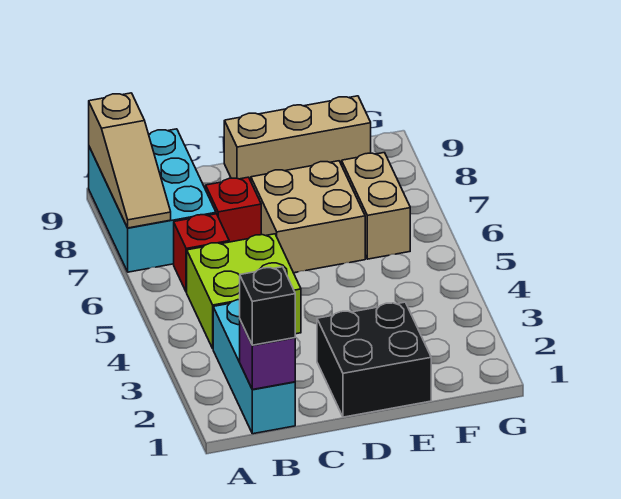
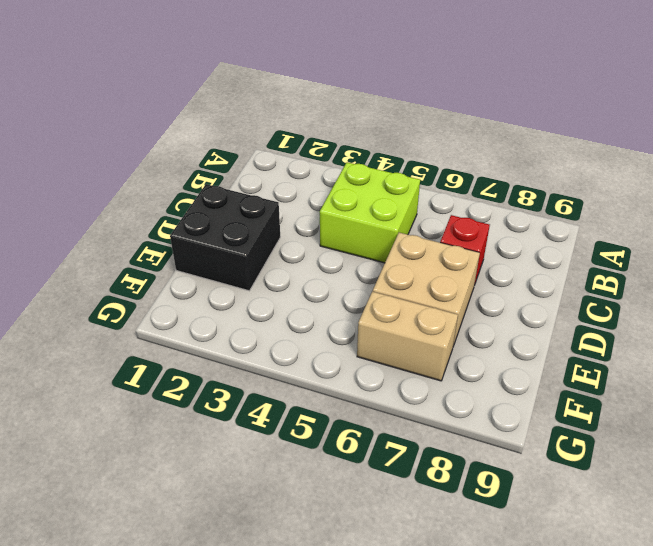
none -> cyan 2x3 brick [89,129,216,272]
none -> cyan 1x3 brick [213,300,295,434]
none -> red 1x1 brick [174,214,229,292]

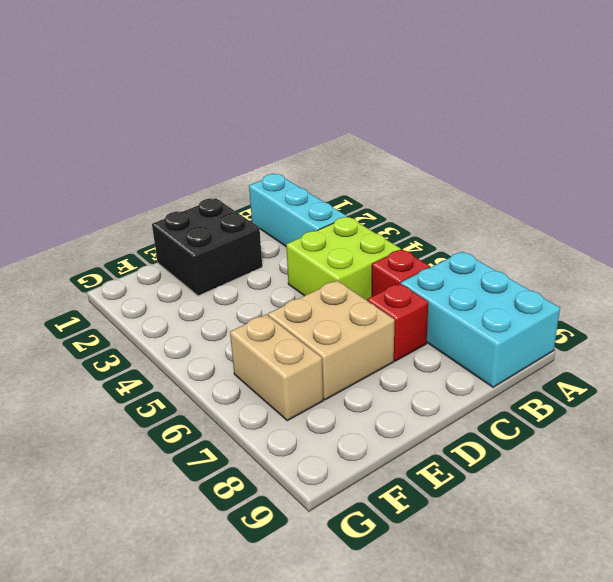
none -> tan 1x3 brick [224,96,371,181]
none -> tan 1x3 slope [89,93,171,228]
none -> purple 1x1 brick [240,320,295,389]

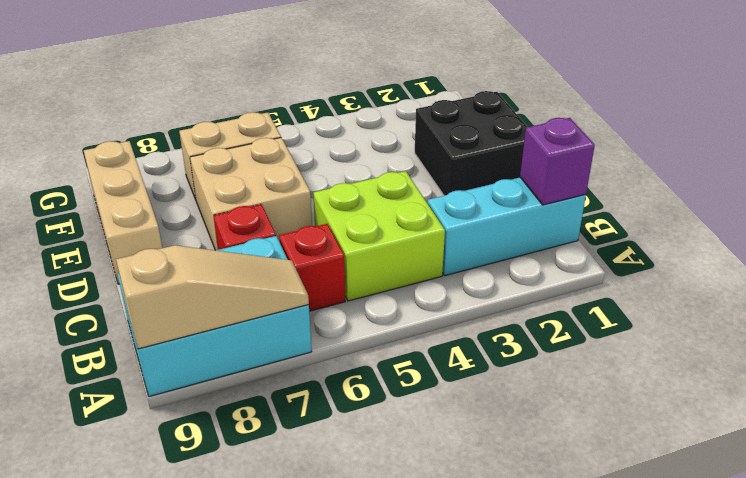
none -> black 1x1 brick [240,267,295,345]

